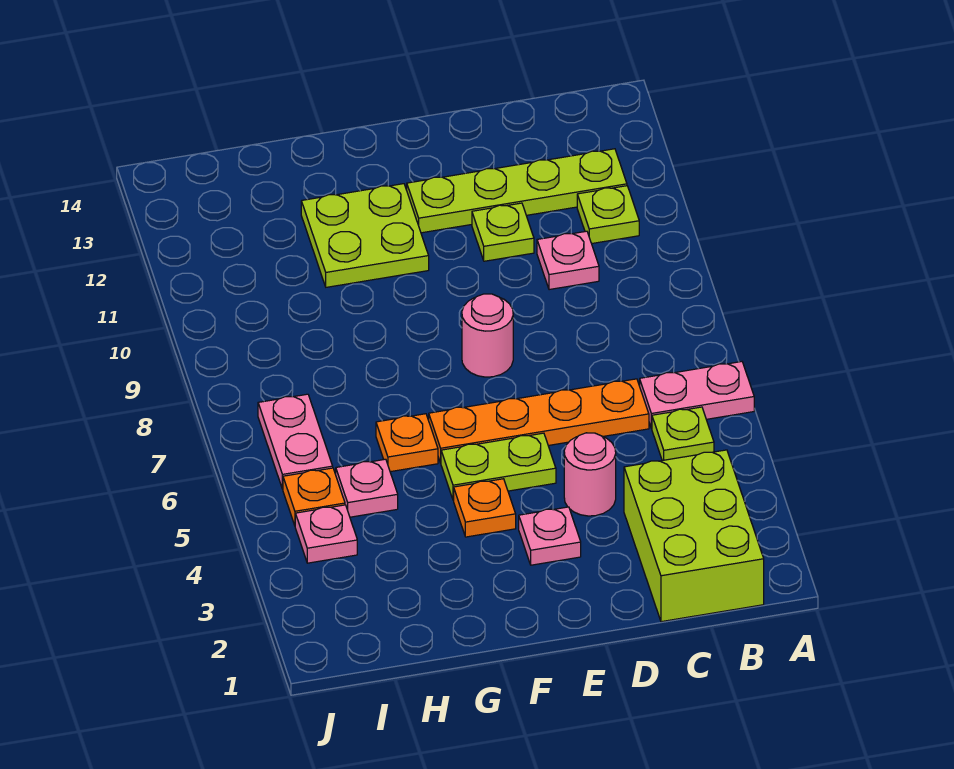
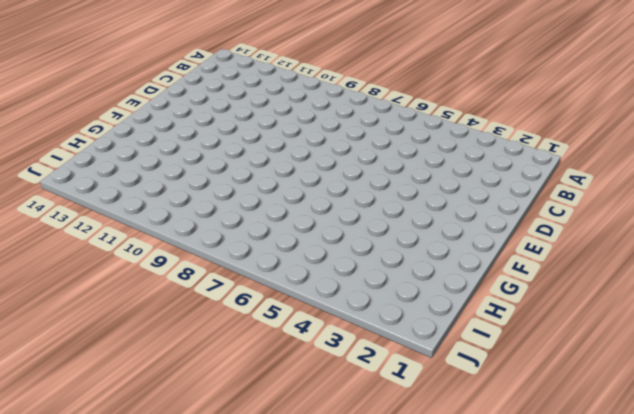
none -> pink 1x2 plate [640,362,754,428]
none -> lime 2x3 brick [624,450,764,622]
none -> lime 1x1 plate [652,407,714,461]

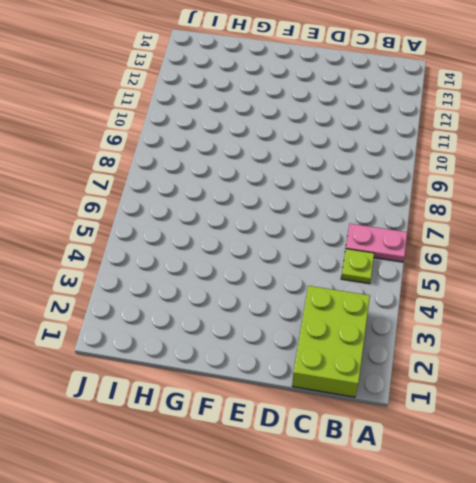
none -> lime 1x1 plate [577,186,639,244]
none -> lime 1x4 plate [407,149,627,233]
none -> orange 1x4 plate [429,379,649,463]

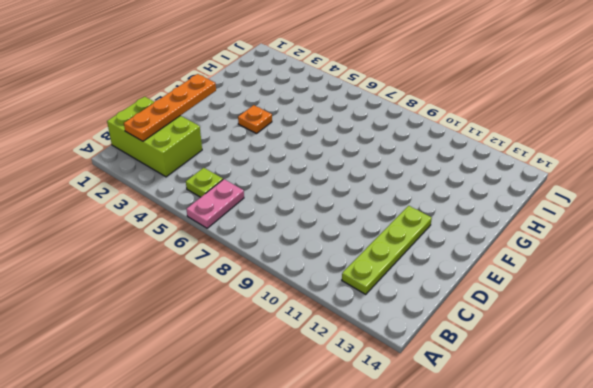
orange 1x4 plate [124,74,216,141] -> orange 1x4 plate moved to [429,379,649,463]
none -> lime 1x1 plate [577,186,639,244]
none -> pink 1x1 plate [537,231,599,290]
none -> pink 1x1 round brick [564,433,616,516]

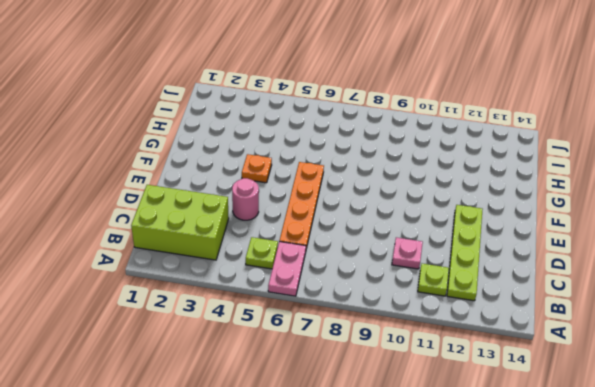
none -> lime 1x1 plate [472,203,534,261]
none -> pink 1x1 plate [519,507,581,565]
none -> lime 1x2 plate [441,433,556,500]

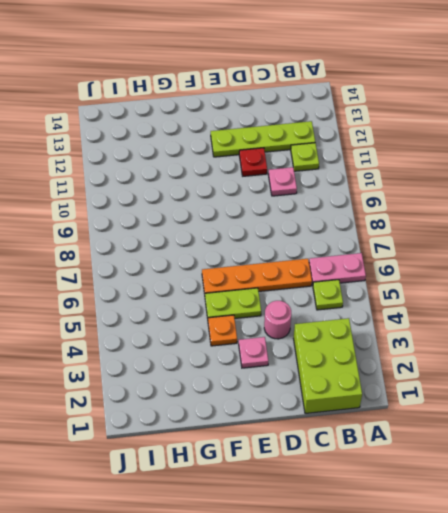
red 1x1 plate [239,148,267,176] -> lime 1x1 plate [472,203,534,261]
none -> pink 1x1 round brick [462,294,513,377]
none -> lime 2x2 plate [301,184,429,287]
none -> orange 1x1 plate [376,414,438,472]

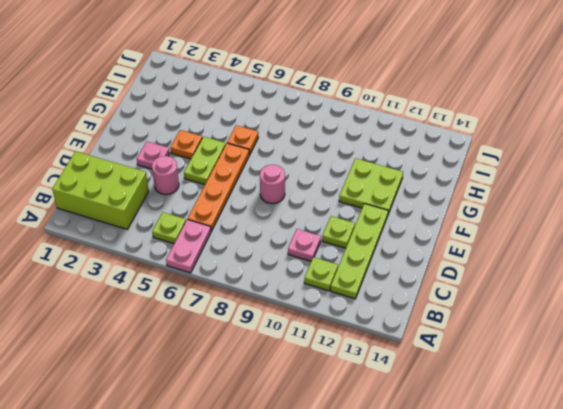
none -> pink 1x1 plate [336,459,398,517]
none -> pink 1x1 plate [295,505,357,563]
none -> orange 1x1 plate [283,468,345,525]

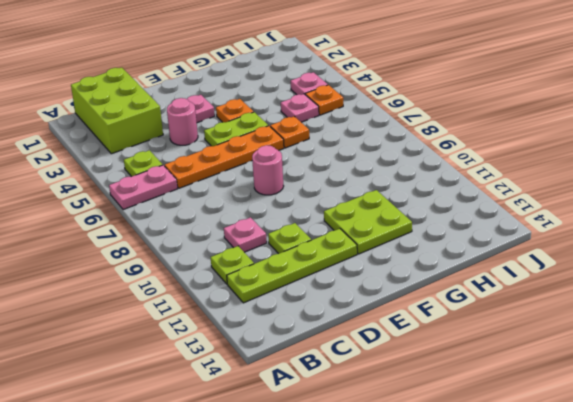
none -> pink 1x2 plate [258,394,333,489]

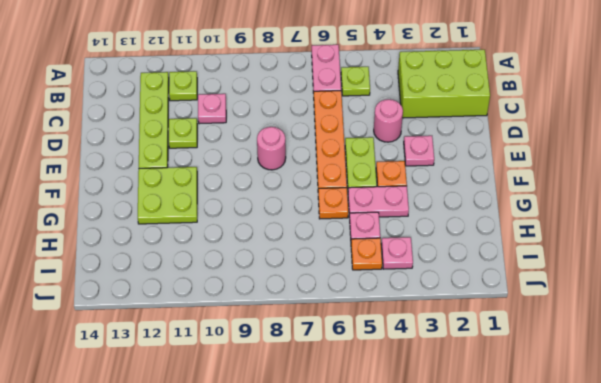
pink 1x2 plate [348,186,409,218] -> pink 1x2 plate moved to [258,394,333,489]

